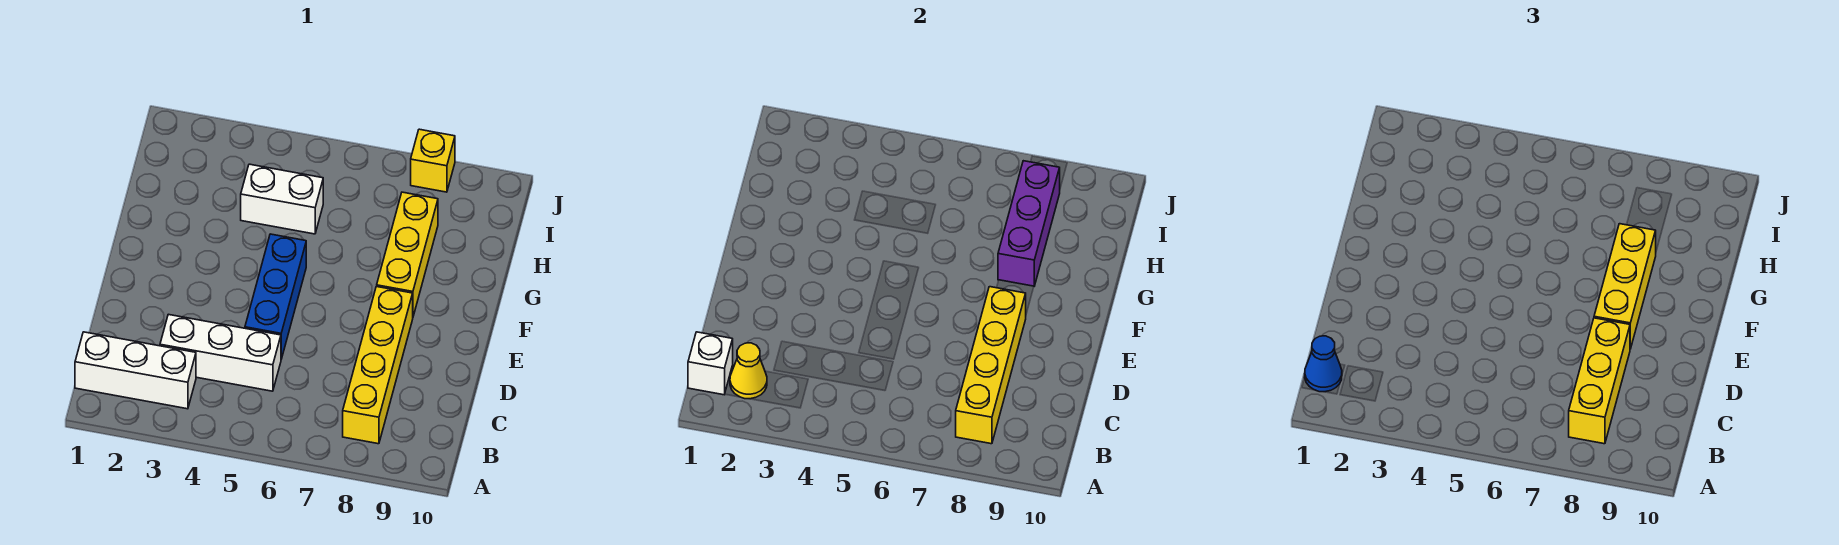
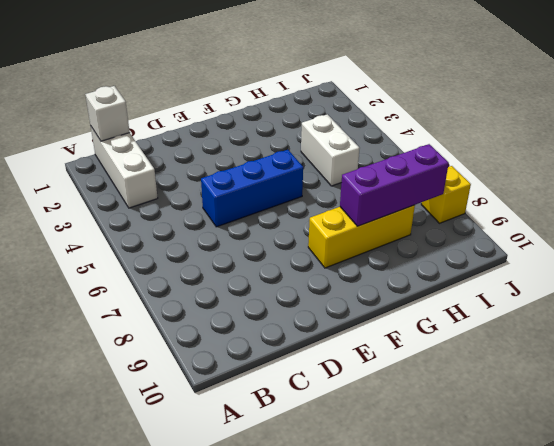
none -> yellow 1x4 brick [343,287,413,444]
none -> white 1x3 brick [160,314,281,391]
none -> yellow 1x1 cone [730,343,767,399]

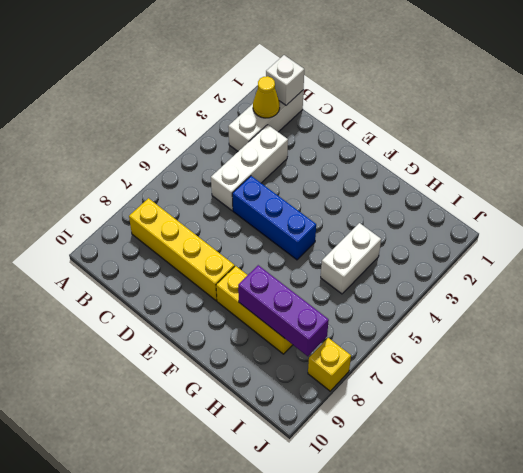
none -> yellow 1x4 brick [956,287,1026,444]
none -> blue 1x1 cone [1305,336,1342,392]
none -> yellow 1x3 brick [1569,318,1630,444]

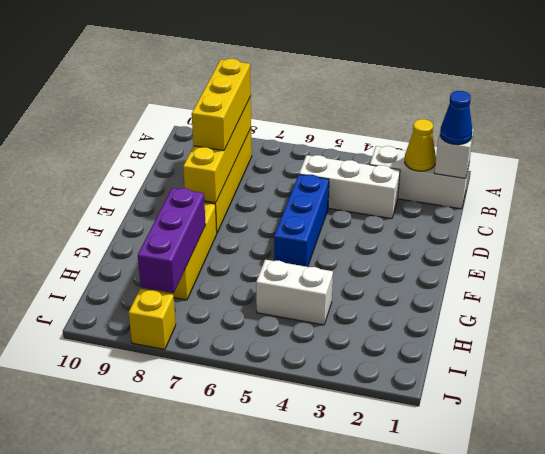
none -> yellow 1x3 brick [1594,224,1656,349]

